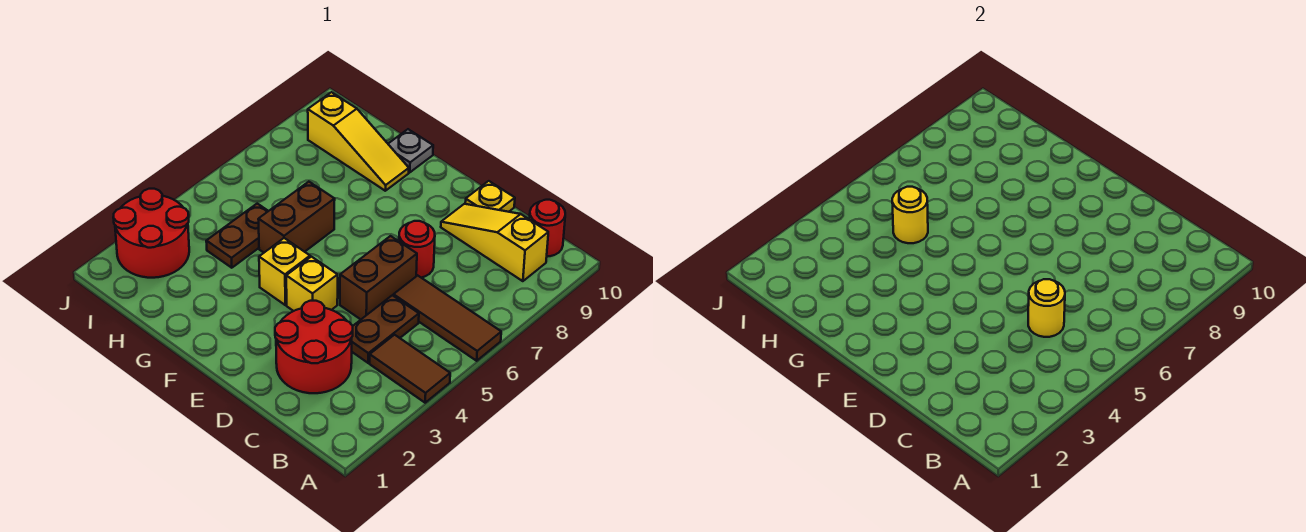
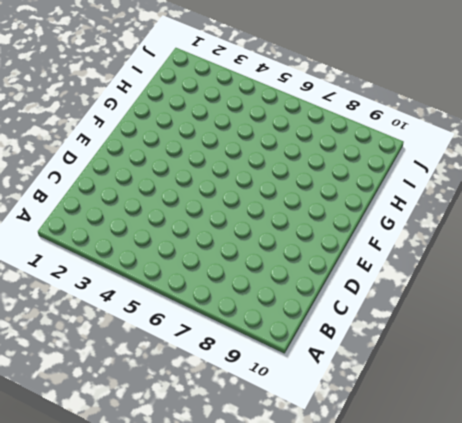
none -> brown 1x2 tile [370,335,450,403]
none -> brown 1x3 tile [393,275,501,361]
none -> yellow 1x3 slope [441,204,548,281]

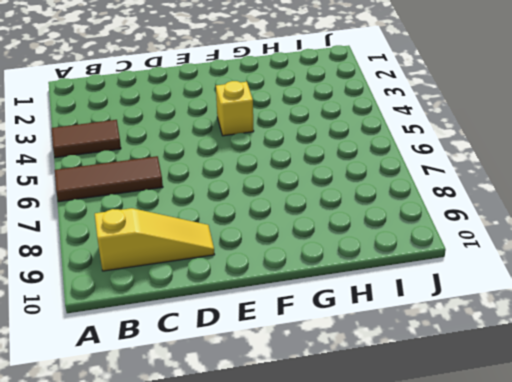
none -> red 1x1 round brick [529,200,565,256]
none -> red 2x2 round brick [275,301,353,393]
none -> brown 1x2 plate [352,295,419,363]

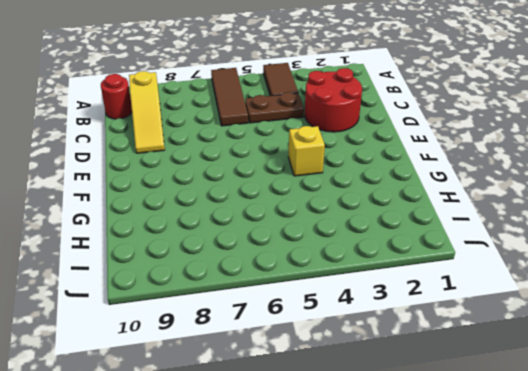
none -> brown 1x2 brick [340,236,417,319]
none -> red 1x1 round brick [399,221,435,278]
none -> yellow 1x1 plate [465,181,515,212]

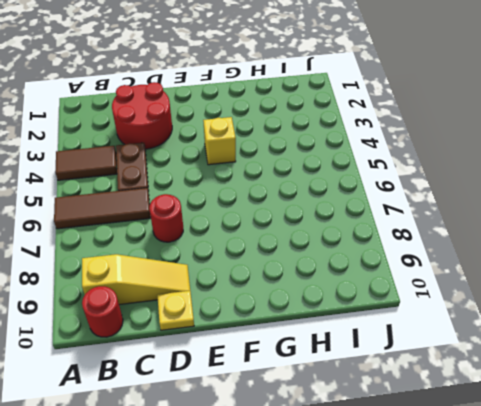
none -> brown 1x2 brick [340,236,417,319]
none -> yellow 1x1 brick [286,257,338,311]
none -> brown 1x2 brick [258,182,335,252]

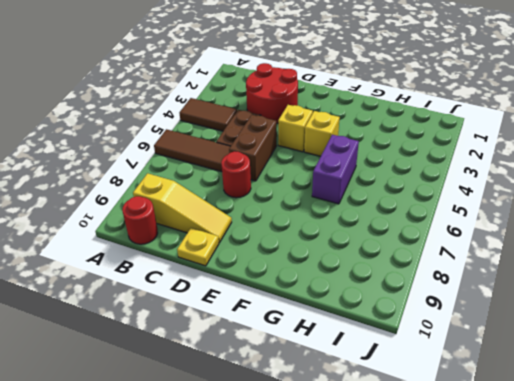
purple 1x2 brick [312,135,359,204] -> brown 1x2 brick [258,182,335,252]
none -> yellow 1x3 slope [308,92,409,191]
none -> grey 1x1 plate [388,129,433,172]
none -> brown 1x2 plate [206,204,268,268]

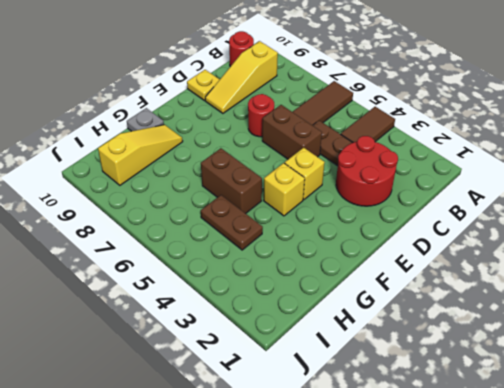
none -> red 2x2 round brick [113,189,189,278]
none -> yellow 1x1 round brick [1028,279,1065,337]
none -> yellow 1x1 round brick [892,187,928,243]

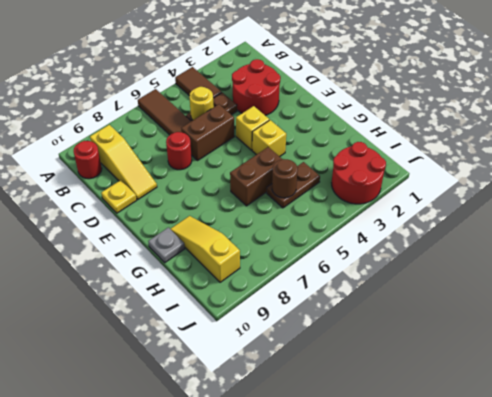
brown 1x1 round brick [272,159,298,198] -> yellow 1x1 round brick [892,187,928,243]

